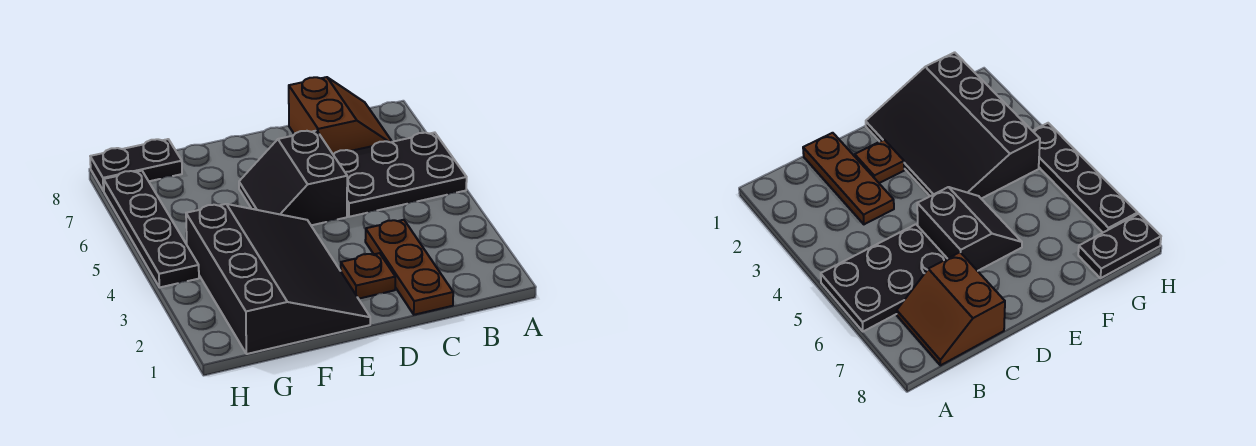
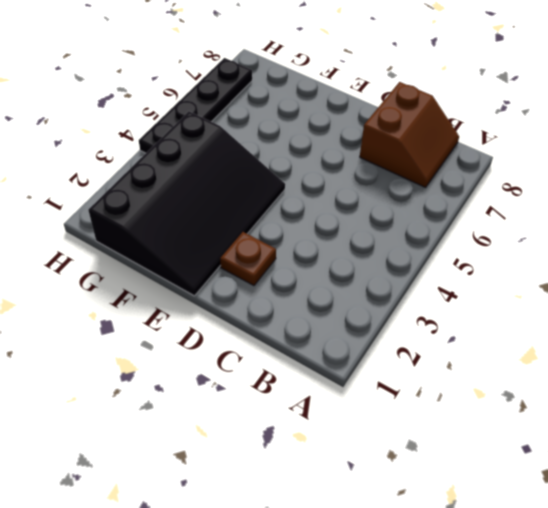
none -> black 2x3 plate [334,132,467,217]
none -> brown 1x3 plate [365,220,453,315]

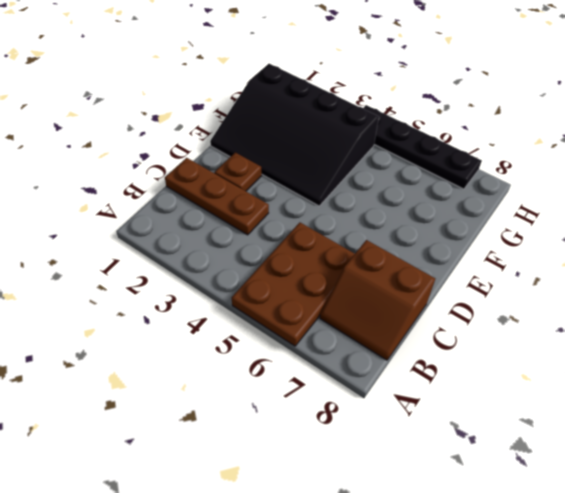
brown 2x3 plate [232,223,355,346] -> black 2x3 plate [334,132,467,217]
none -> black 2x2 slope [239,131,347,225]
none -> black 1x2 plate [90,139,182,191]

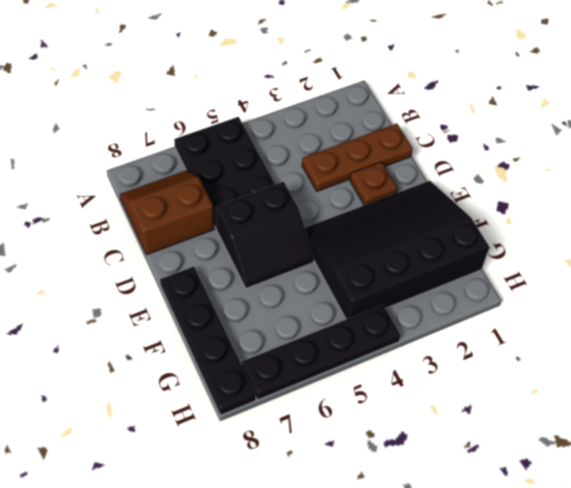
black 1x4 plate [160,267,256,415] -> black 1x2 plate [90,139,182,191]

